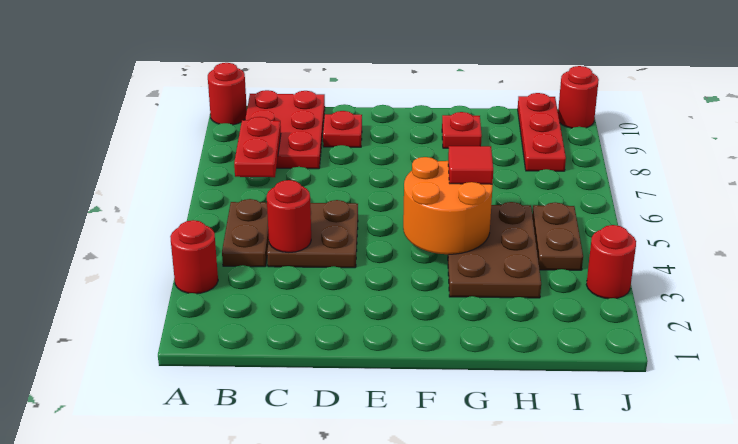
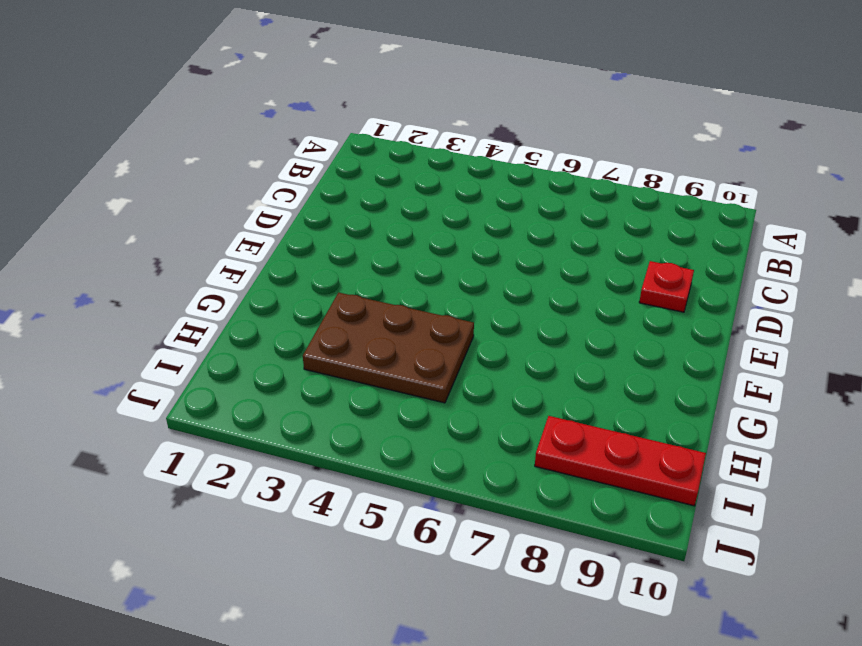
none -> red 1x1 round brick [170,220,218,294]
none -> red 1x1 round brick [208,63,247,125]
none -> brown 1x2 plate [222,199,269,267]

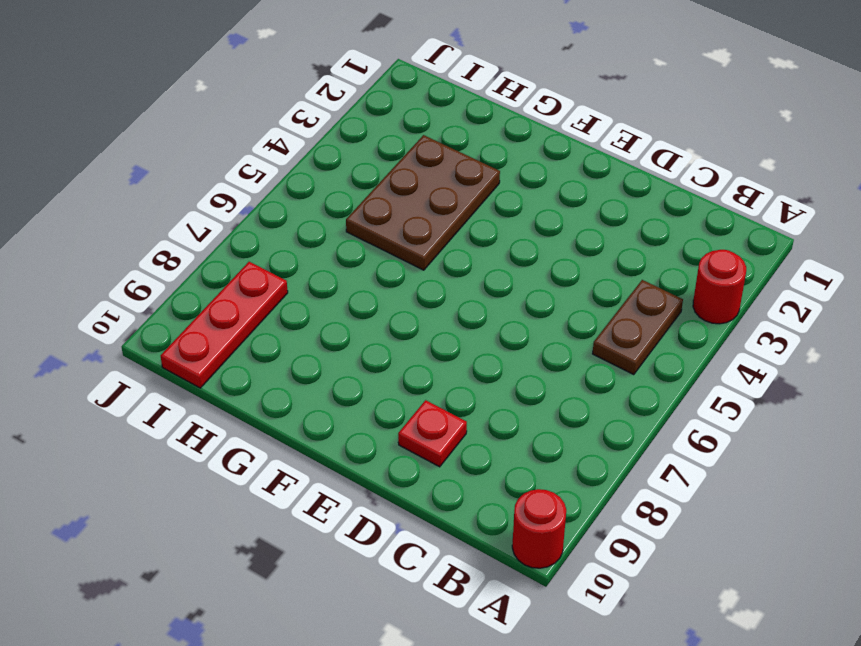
none -> red 2x3 plate [245,90,325,169]
none -> brown 2x2 plate [267,200,358,268]
none -> red 1x1 plate [442,112,482,148]

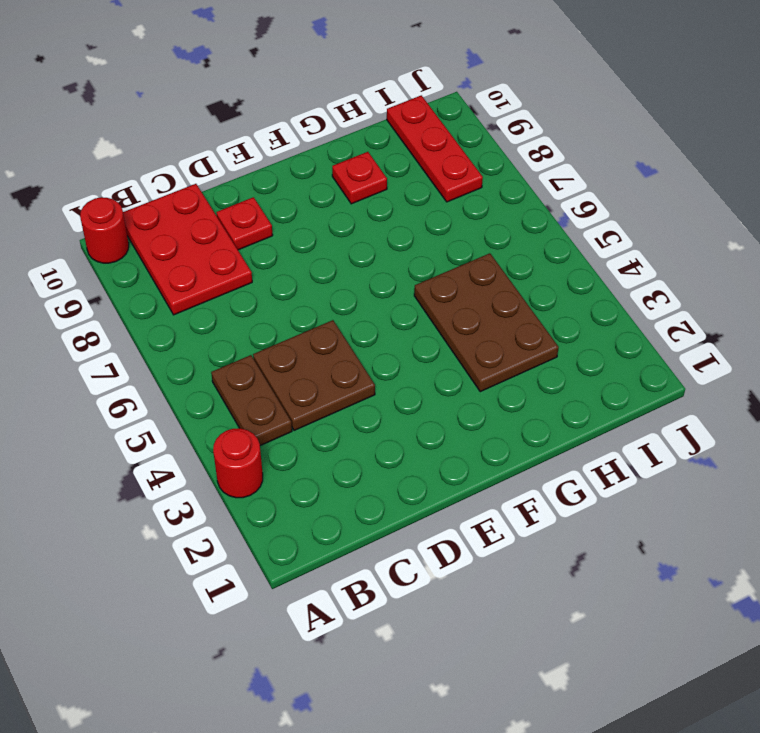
none -> brown 1x2 plate [532,202,583,270]
none -> red 1x1 round brick [586,225,636,299]
none -> red 1x1 round brick [558,66,599,128]

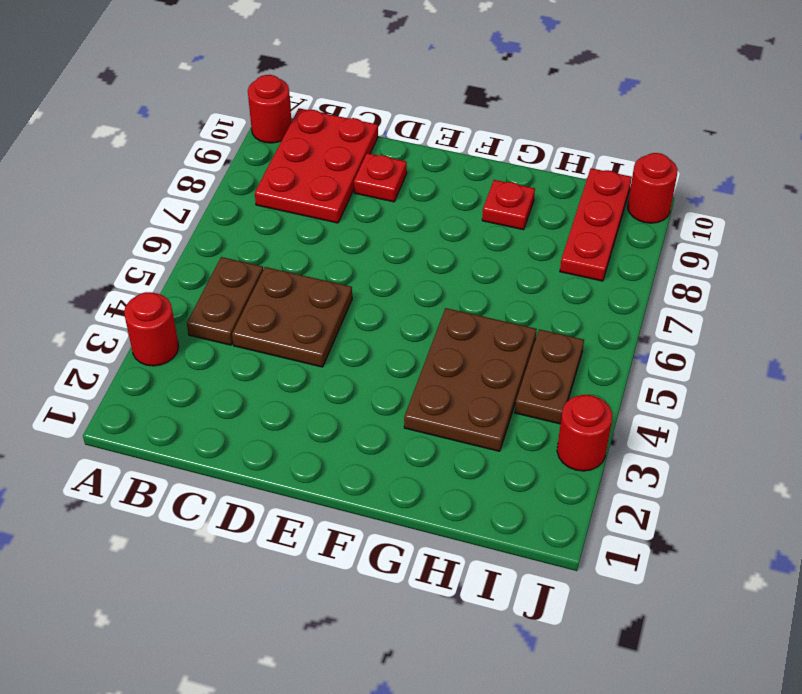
none -> red 1x2 plate [234,117,281,177]
none -> red 1x1 round brick [267,180,311,252]
none -> orange 2x2 round brick [403,157,493,254]

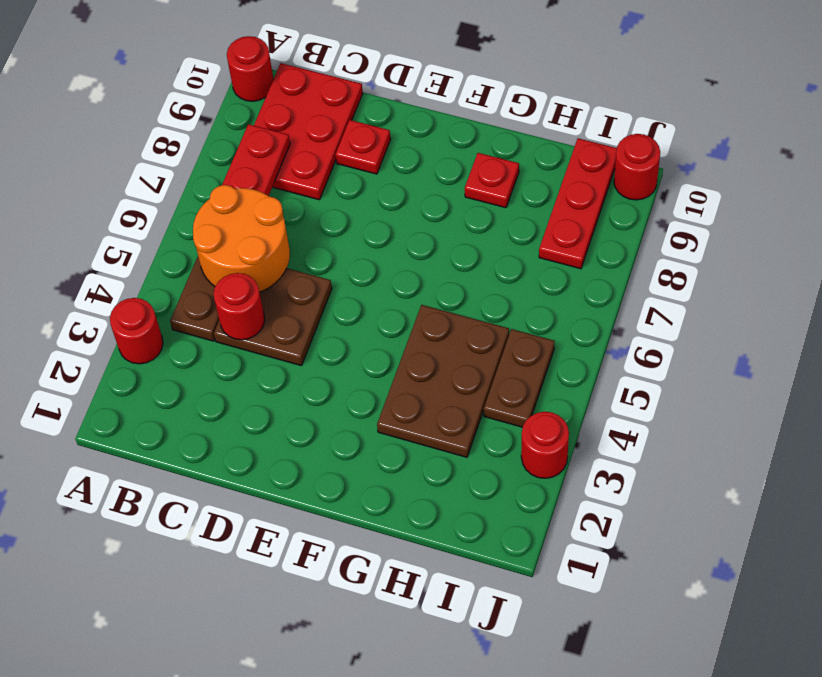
orange 2x2 round brick [193,185,290,292] -> orange 2x2 round brick moved to [403,157,493,254]
none -> red 1x1 tile [448,146,493,184]

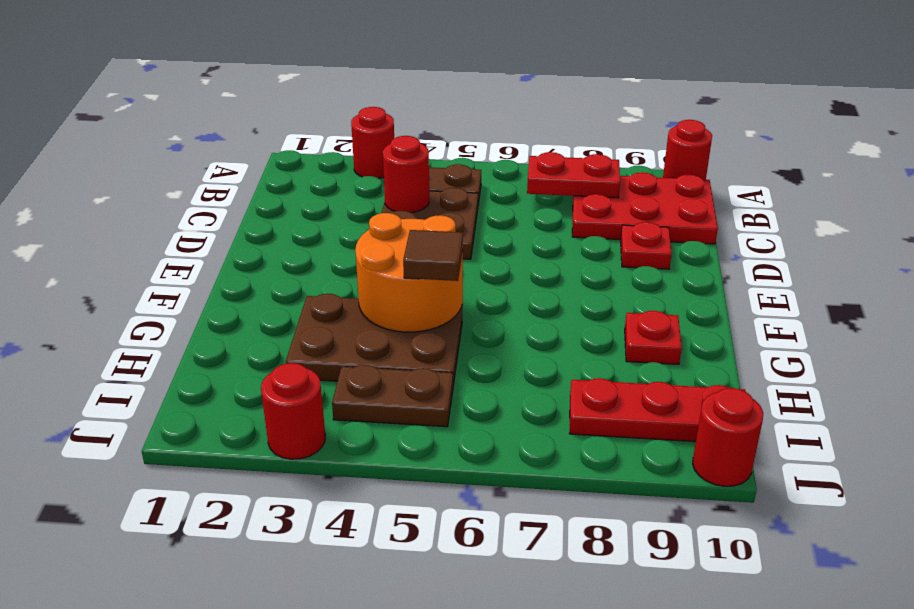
brown 1x1 tile [403,230,463,281] -> red 1x1 tile [448,146,493,184]

